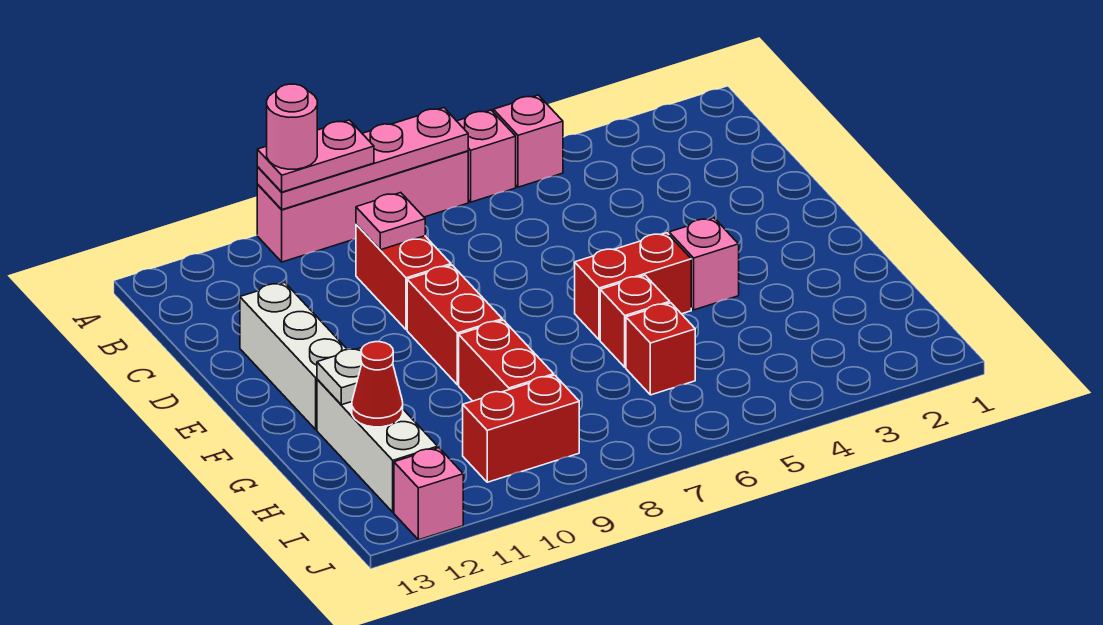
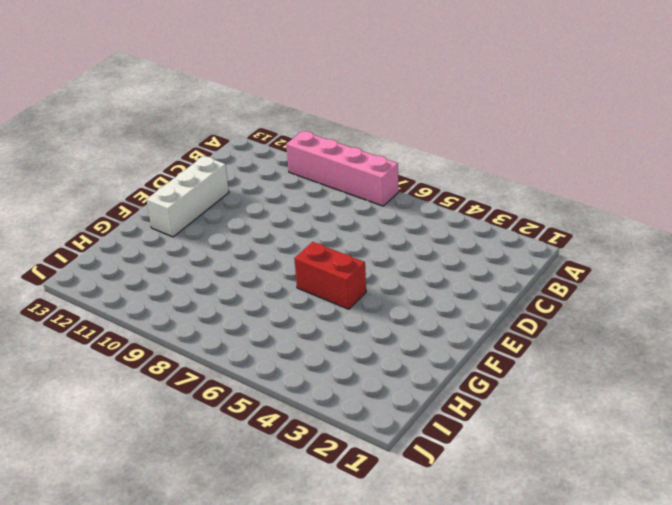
none -> pink 1x1 brick [493,95,563,187]
none -> pink 1x1 brick [457,110,516,202]
none -> red 1x2 brick [356,224,451,330]

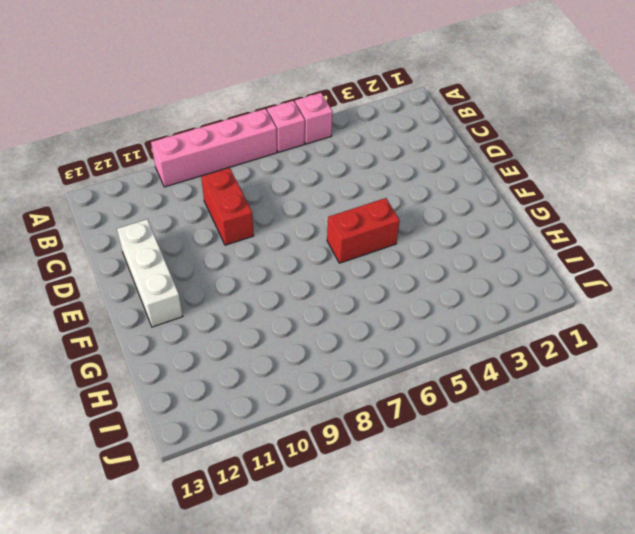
none -> red 1x2 brick [407,265,502,385]
none -> pink 1x1 brick [669,218,739,310]
none -> red 1x1 brick [600,275,670,367]

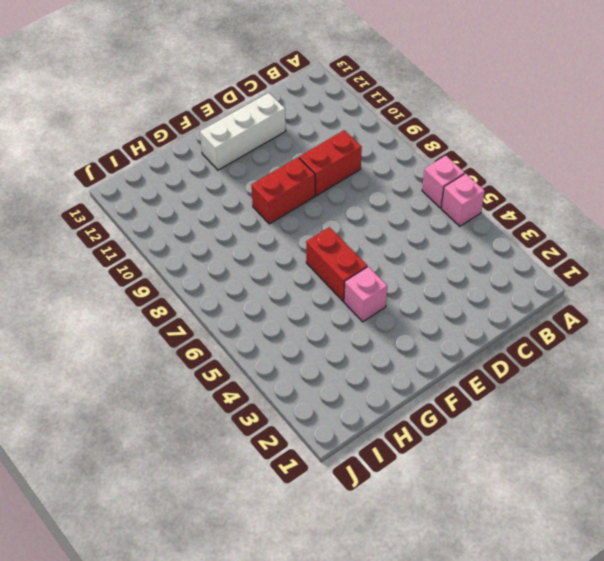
none -> pink 1x4 brick [257,151,468,262]
none -> red 1x1 brick [600,275,670,367]
none -> red 1x2 brick [459,320,554,401]

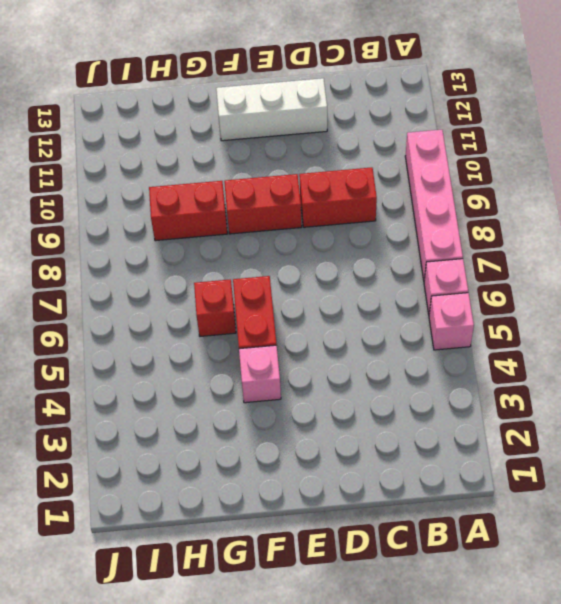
none -> white 1x3 brick [317,379,438,512]
none -> red 1x1 brick [626,303,695,395]
none -> red 1x2 brick [463,375,579,482]

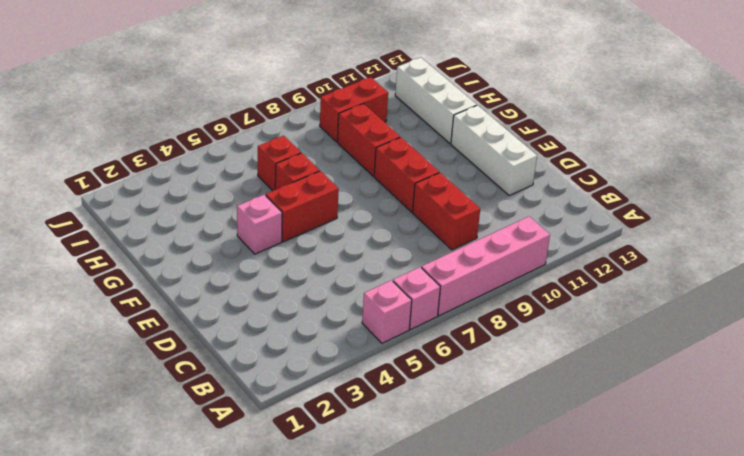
none -> pink 1x1 brick [394,448,463,540]
none -> pink 1x4 plate [257,108,468,210]
none -> pink 1x1 plate [356,193,425,250]

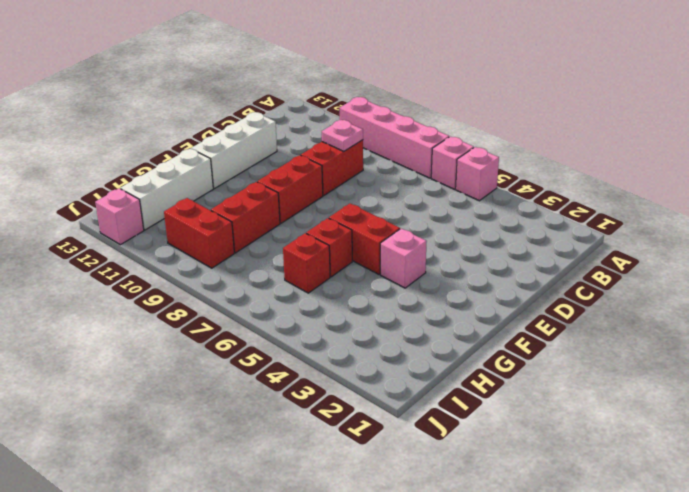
none -> pink 1x4 plate [257,108,468,210]
none -> white 1x1 plate [317,348,362,405]
none -> red 1x1 cone [352,342,403,427]

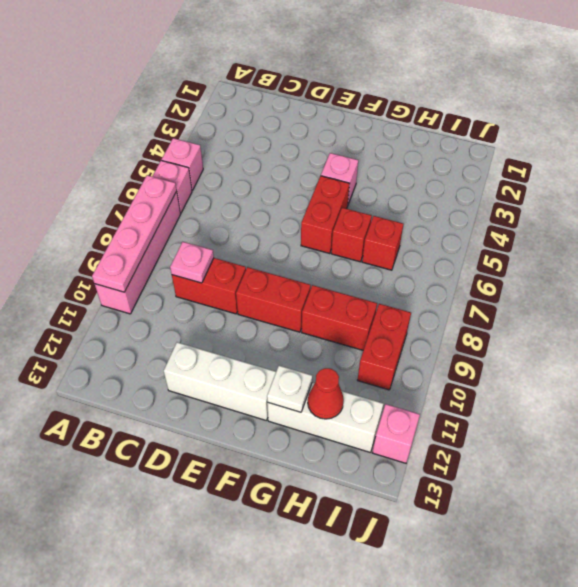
none -> pink 1x2 plate [257,120,374,192]
none -> pink 1x1 round brick [267,84,317,169]

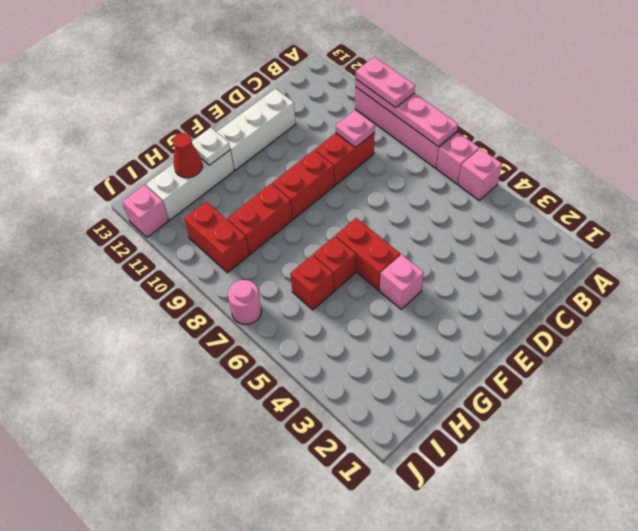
pink 1x1 round brick [228,280,261,324] -> pink 1x1 round brick moved to [267,84,317,169]

